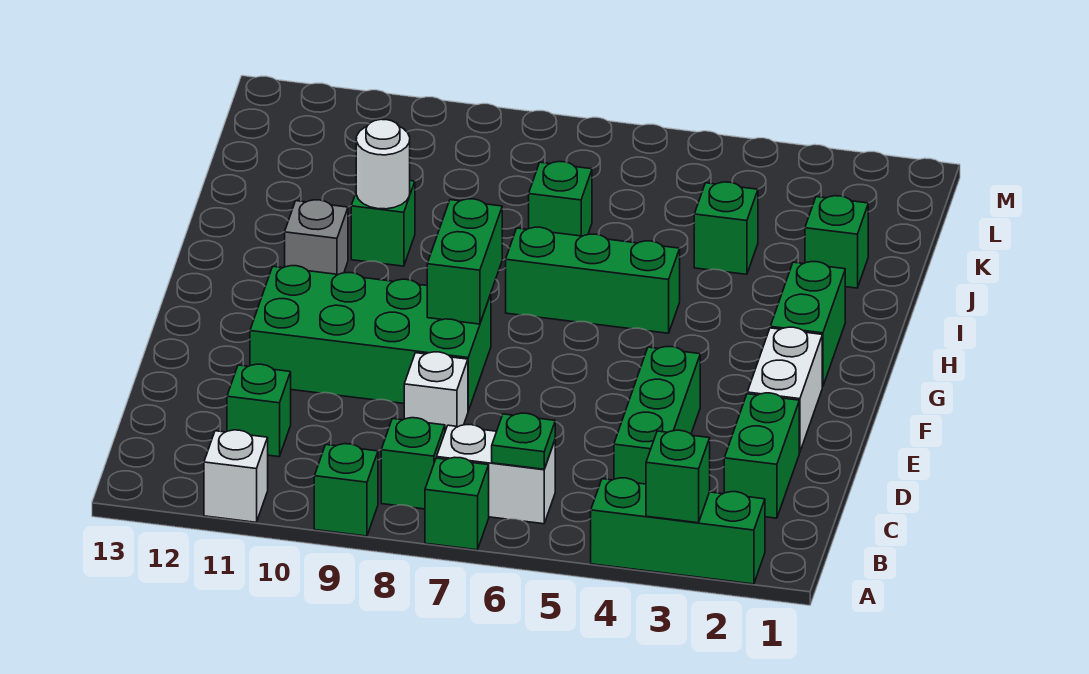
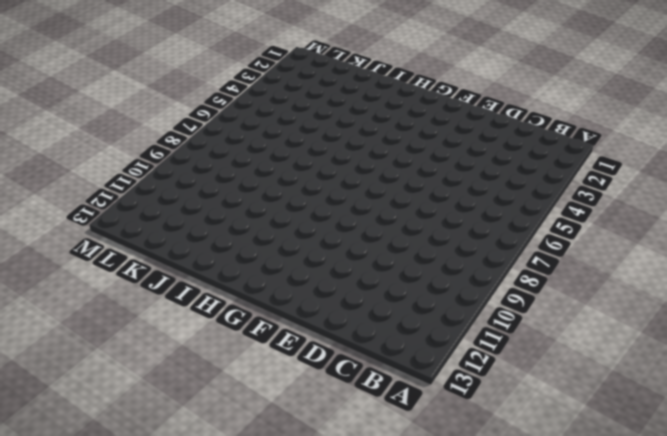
none -> green 1x3 brick [591,478,765,584]
none -> green 1x1 brick [425,457,489,550]
none -> green 1x1 brick [314,444,378,536]

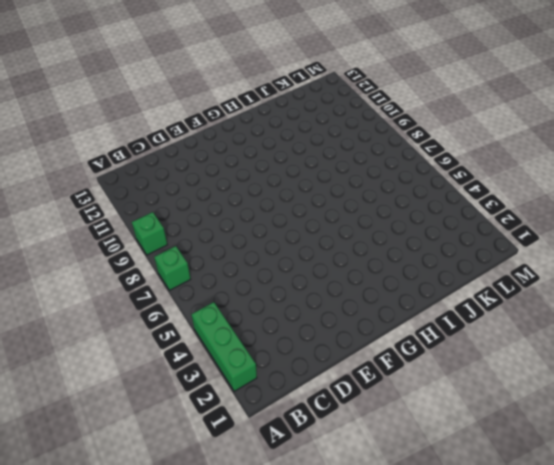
none -> white 1x1 brick [204,430,268,522]
none -> white 1x2 brick [437,425,555,524]
none -> green 1x1 brick [381,418,445,509]

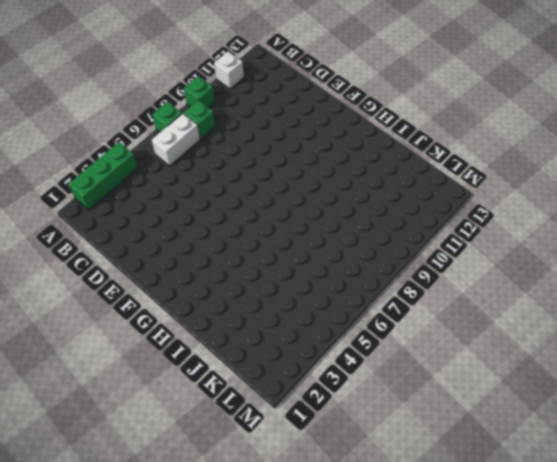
none -> green 1x2 brick [724,393,799,518]
none -> green 1x3 brick [614,347,700,484]
none -> green 1x1 brick [227,364,291,457]

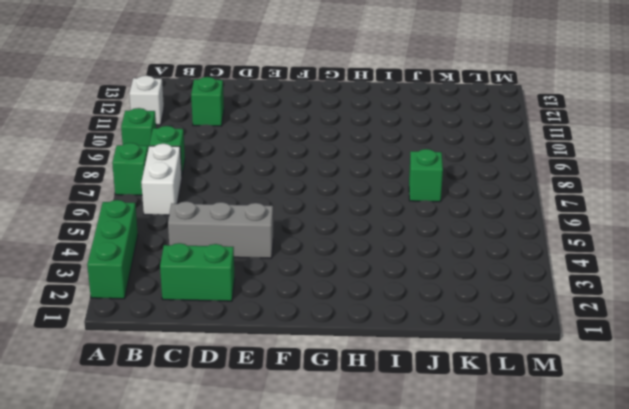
grey 1x3 brick [168,201,273,258] -> green 1x3 brick [614,347,700,484]
none -> white 1x1 brick [404,352,468,431]
none -> white 1x2 brick [747,327,822,453]
none -> green 2x4 brick [250,266,491,411]

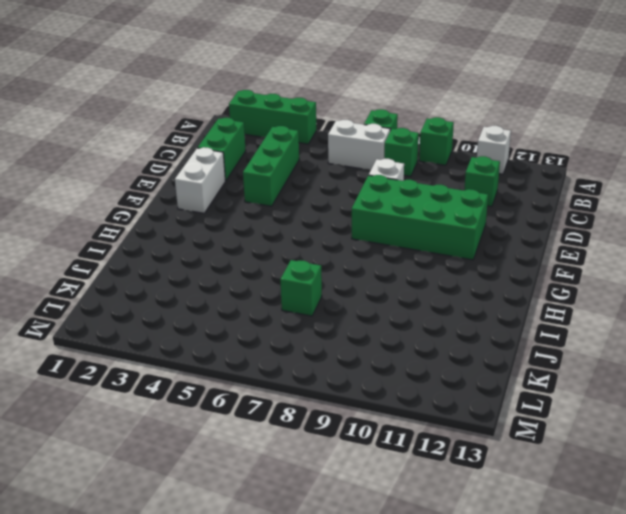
none -> green 1x2 brick [770,262,845,387]
none -> green 1x3 brick [506,227,680,333]
none -> grey 1x1 brick [285,200,348,275]

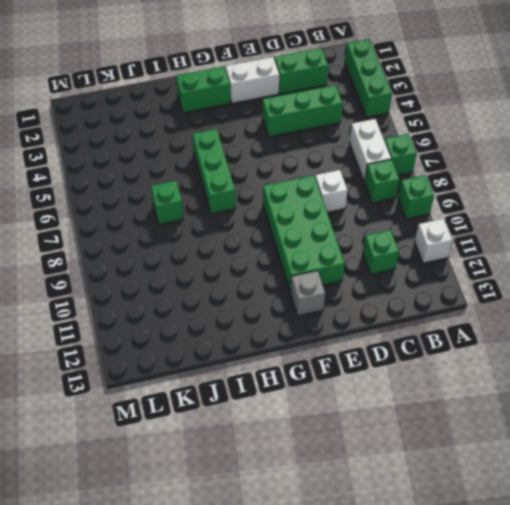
grey 1x1 brick [291,271,325,316] -> grey 1x1 brick moved to [285,200,348,275]
none -> green 1x1 brick [351,181,415,266]
none -> green 1x1 brick [805,196,868,288]
none -> green 1x1 brick [694,182,758,274]

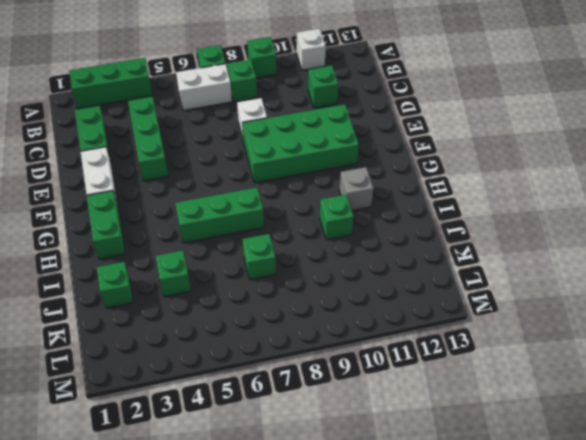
none -> green 1x1 brick [646,430,710,523]
none -> green 1x1 plate [492,413,555,469]
none -> green 1x2 brick [427,199,502,324]

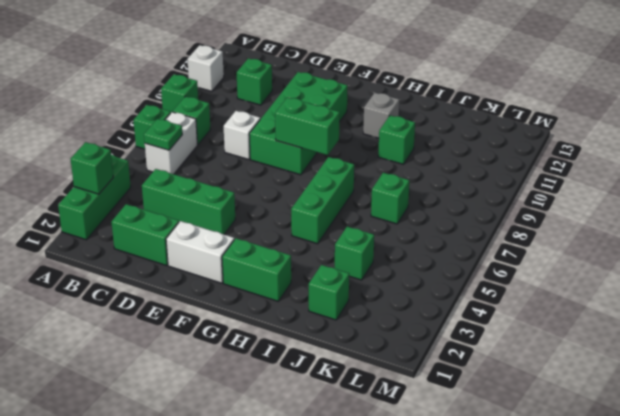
none -> white 1x1 round brick [356,119,410,209]

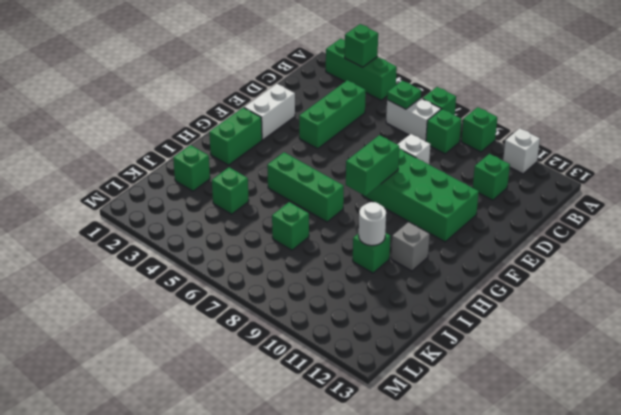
none -> green 1x2 brick [724,393,799,518]

